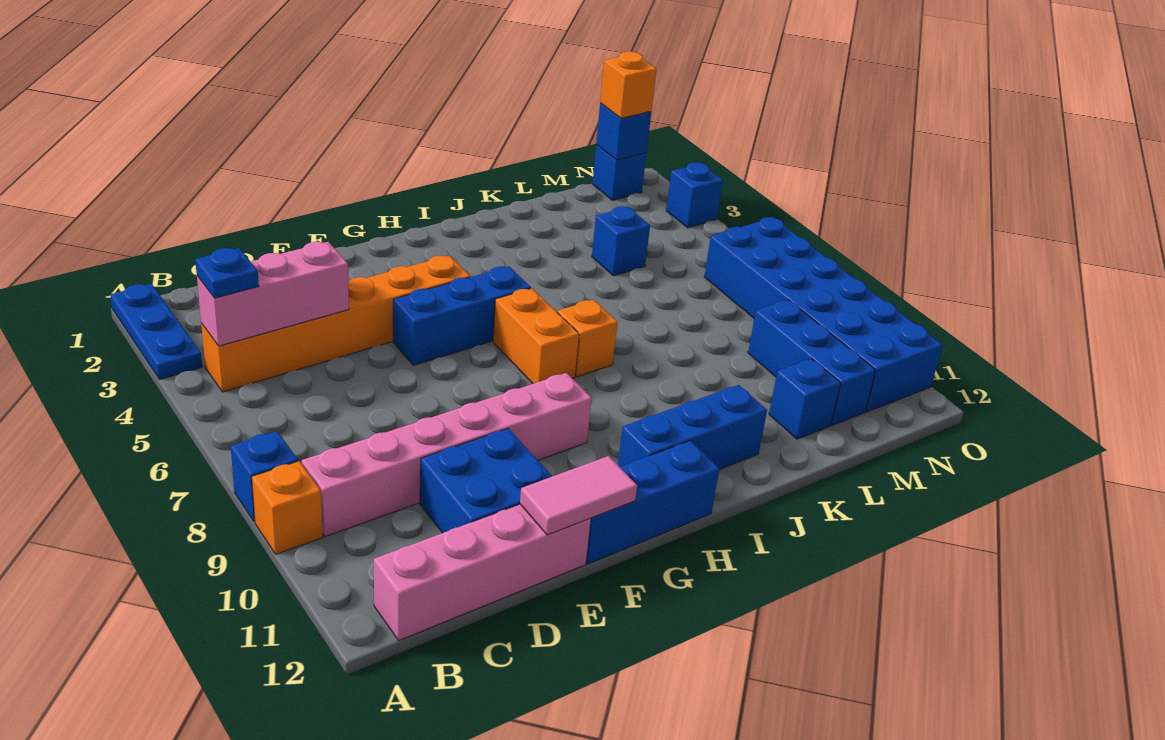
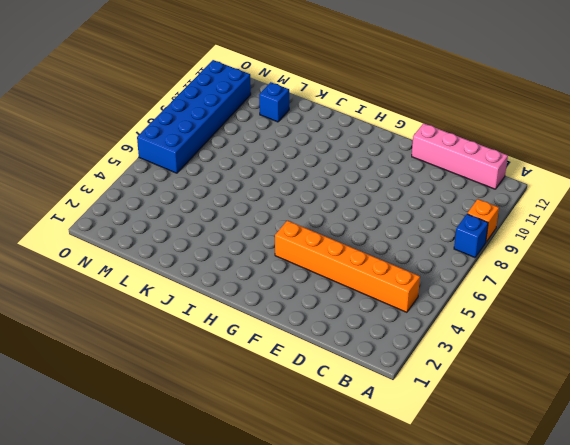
none -> blue 1x3 plate [110,284,202,380]
none -> pink 1x6 brick [302,373,592,537]
none -> blue 2x2 brick [420,428,552,533]

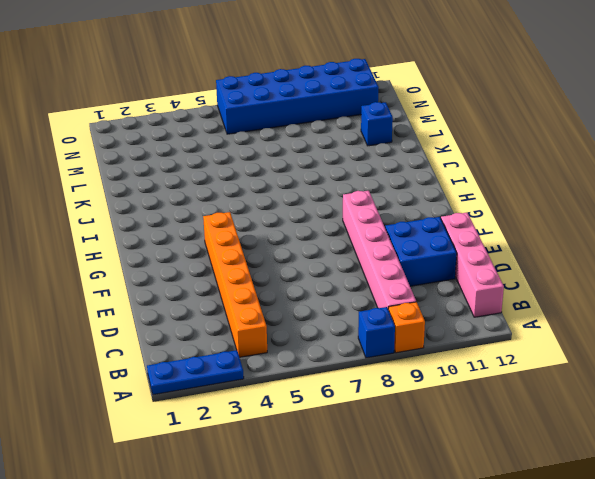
none -> blue 1x3 brick [393,266,531,365]
none -> blue 1x3 brick [586,441,719,564]
none -> orange 1x2 brick [493,288,579,384]

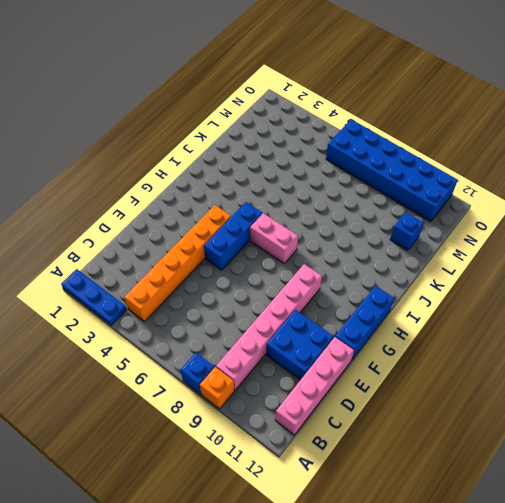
pink 1x2 brick [250,213,298,263] -> orange 1x2 brick [493,288,579,384]
none -> blue 1x3 brick [618,385,767,469]
none -> orange 1x1 brick [557,300,617,377]
none -> blue 1x1 brick [592,206,650,276]

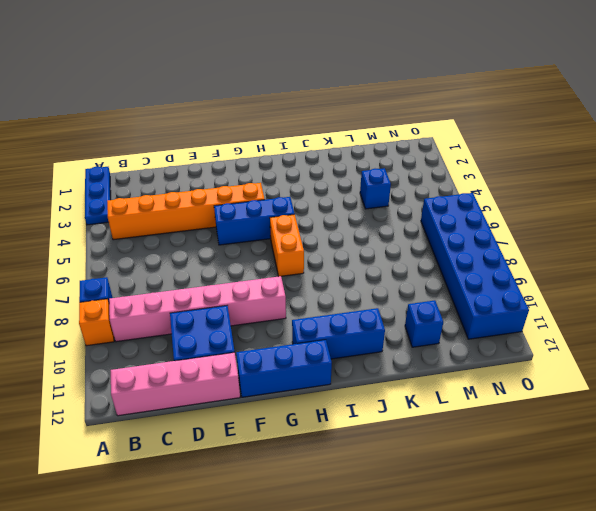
none -> orange 1x1 brick [557,300,617,377]
none -> blue 1x3 brick [748,300,875,425]
none -> blue 1x1 brick [592,145,646,200]

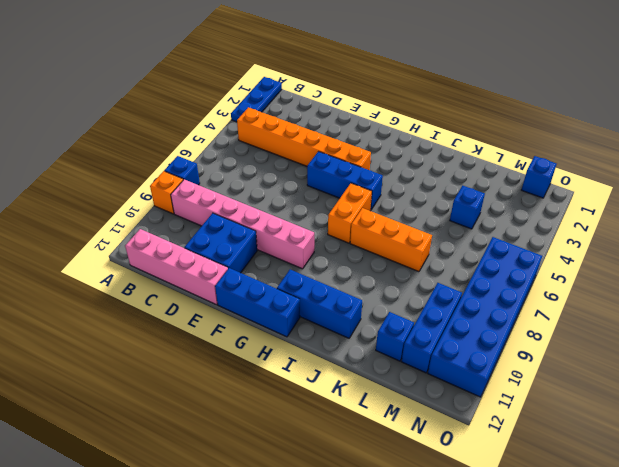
orange 1x3 brick [350,208,432,272] -> orange 1x1 brick [557,300,617,377]
none -> blue 1x1 brick [666,162,723,228]
none -> pink 1x3 brick [197,242,349,346]
none -> pink 1x2 tile [520,456,637,535]

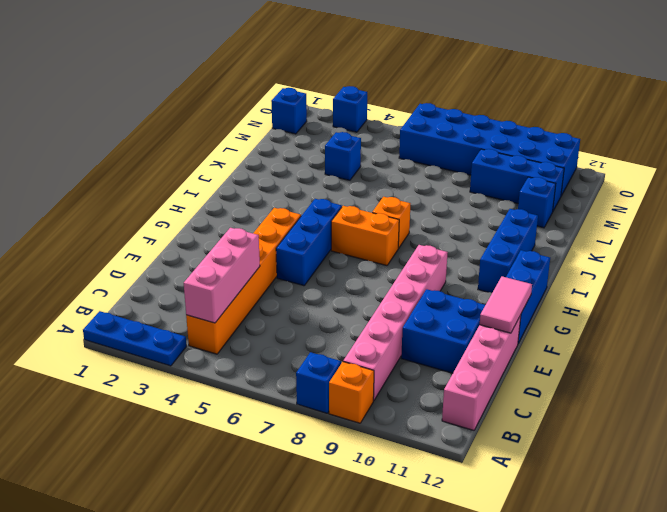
none -> blue 1x1 brick [596,103,651,160]
none -> blue 1x1 plate [195,248,259,298]
none -> orange 1x1 brick [600,51,656,118]

